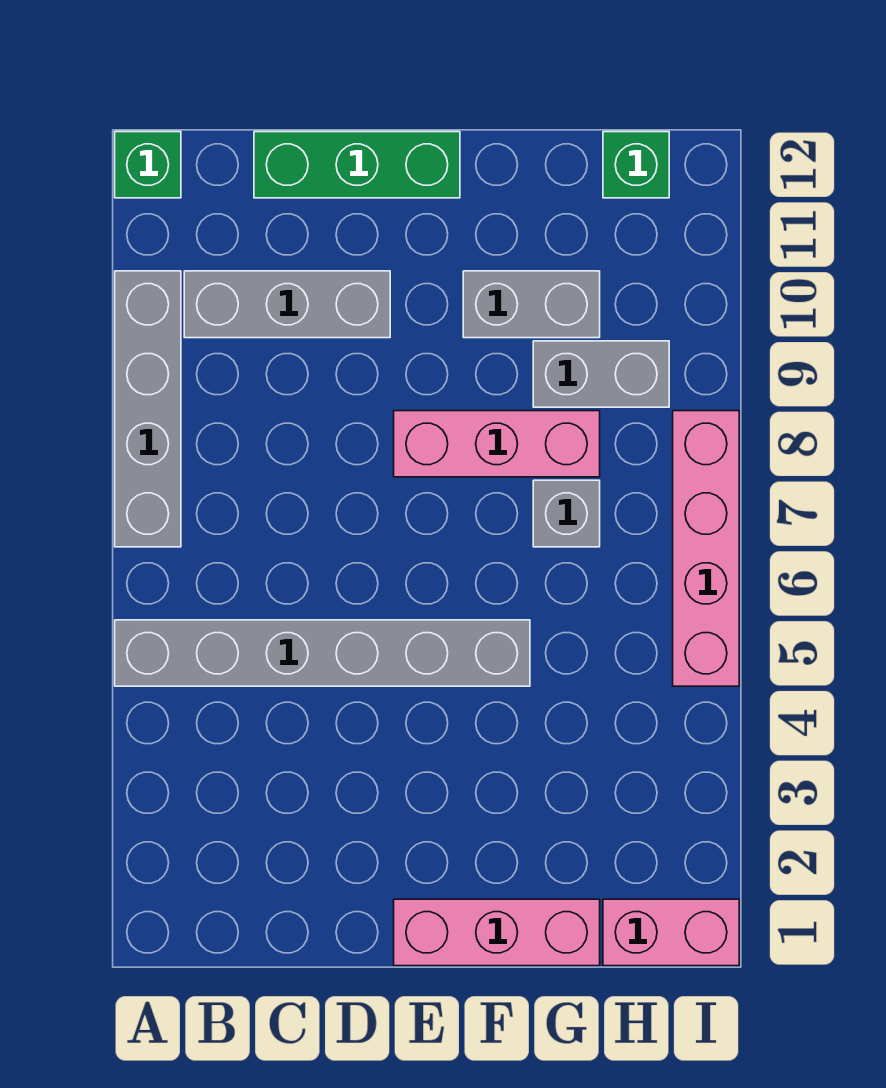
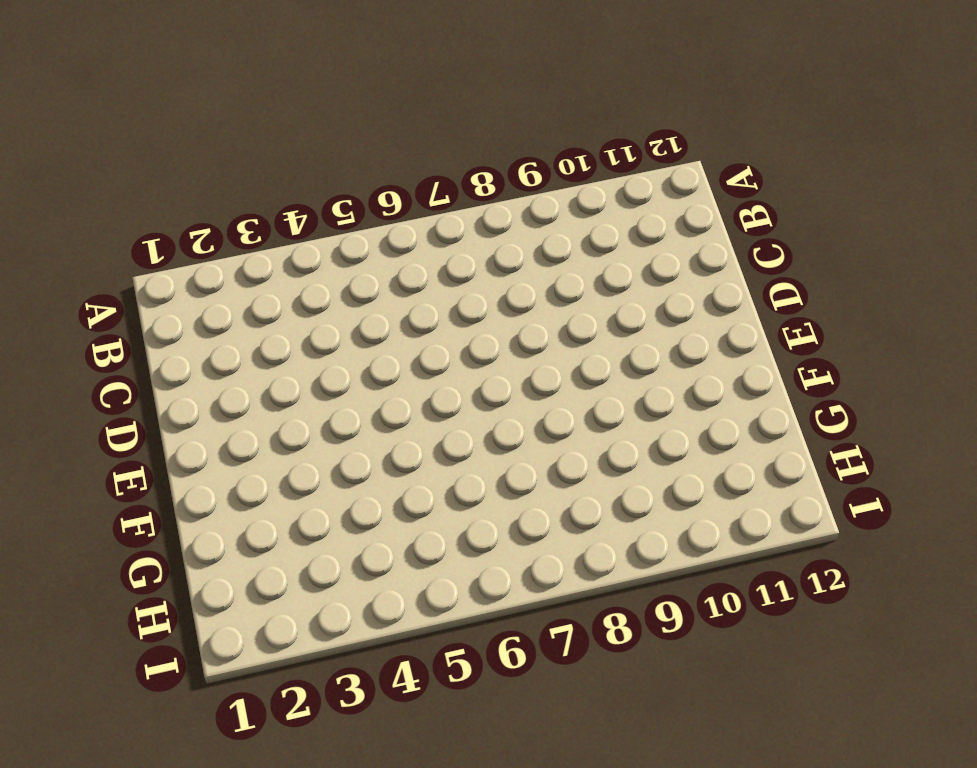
none -> grey 1x6 brick [115,620,530,686]
none -> grey 1x4 brick [115,271,181,547]
none -> green 1x1 brick [115,132,181,198]

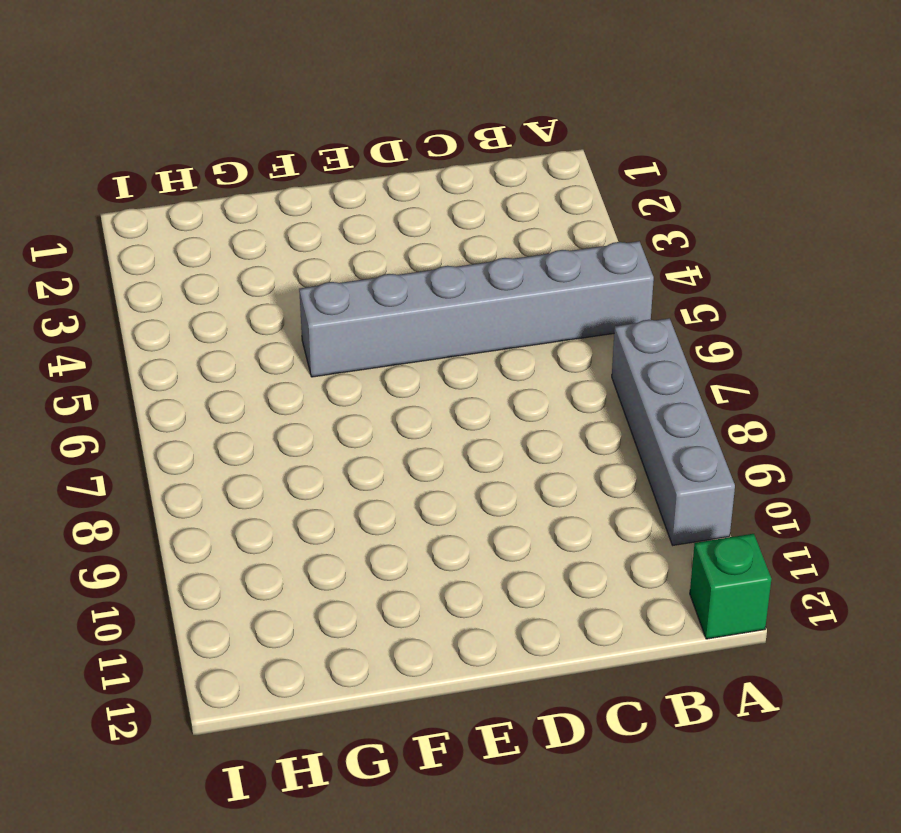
none -> grey 1x3 brick [184,271,390,338]
none -> green 1x3 brick [254,132,460,198]
none -> pink 1x3 brick [394,899,600,966]

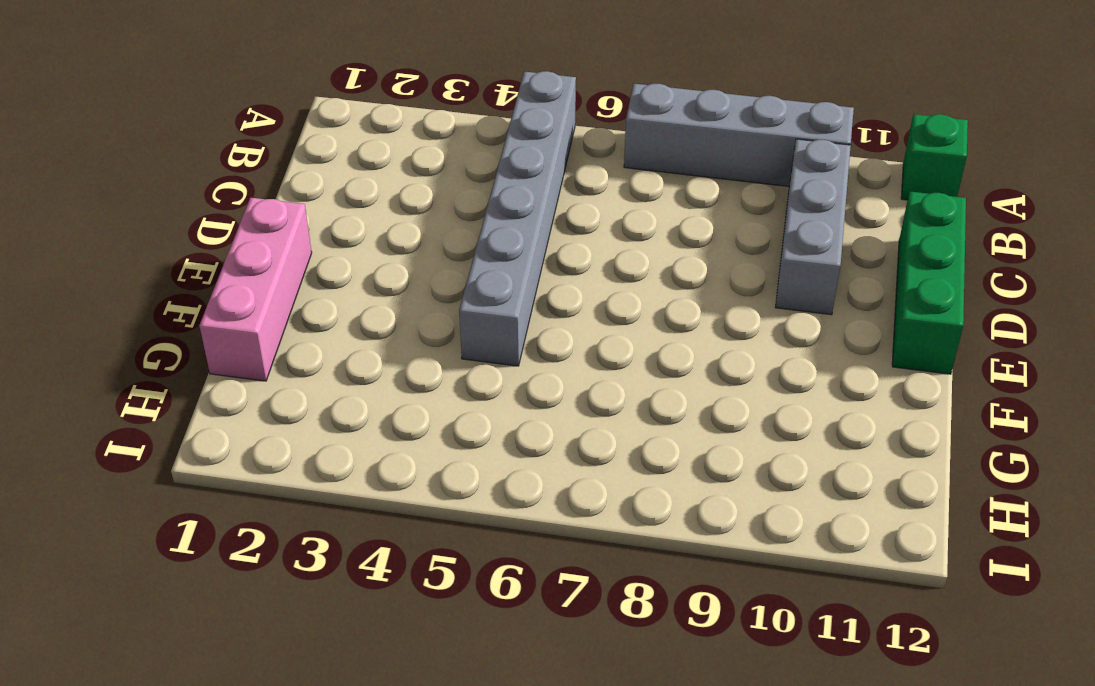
none -> pink 1x3 brick [394,411,600,477]
none -> grey 1x2 brick [463,271,600,338]
none -> grey 1x1 brick [533,480,600,547]

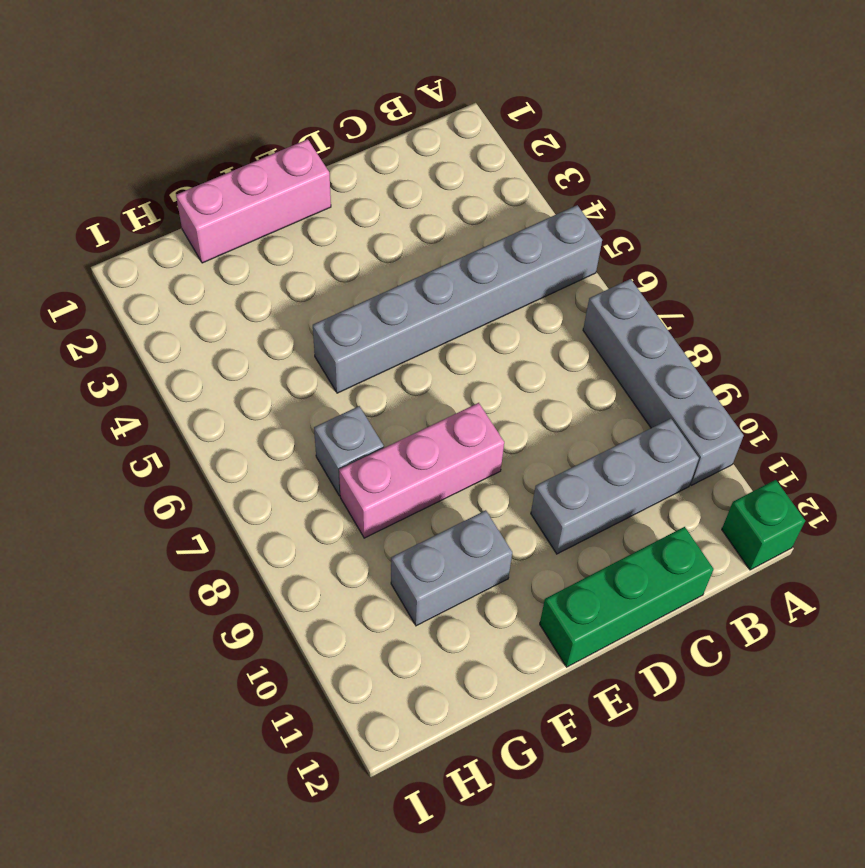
none -> grey 1x2 brick [533,341,669,407]
none -> pink 1x2 brick [603,899,739,966]
none -> green 1x1 brick [603,132,669,198]

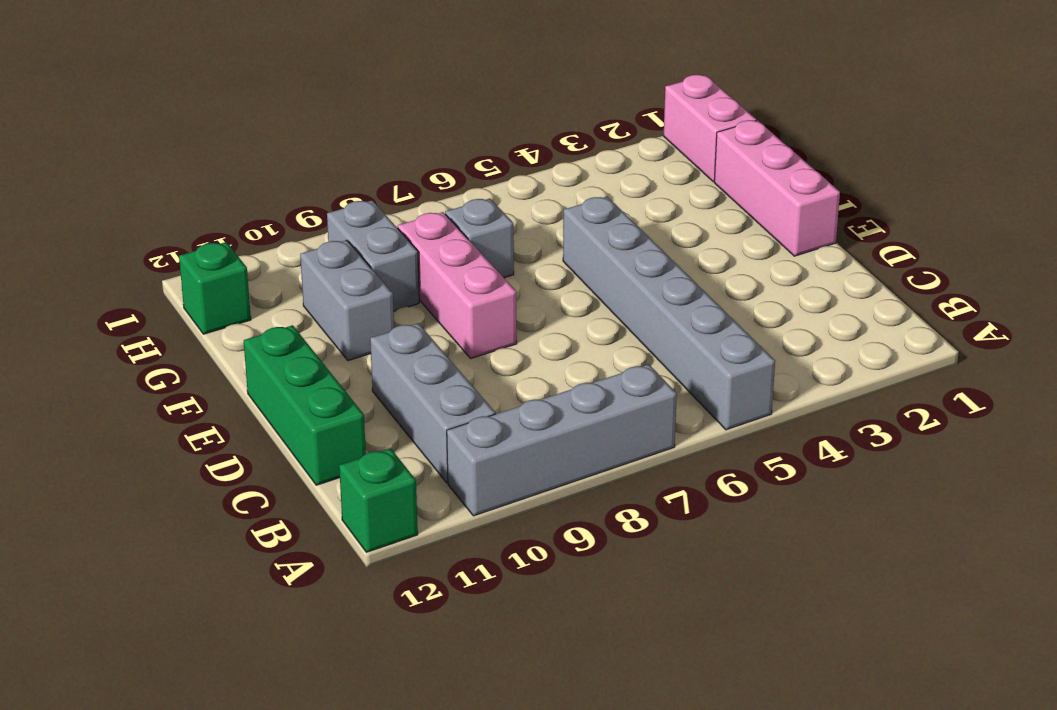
none -> pink 1x4 brick [673,411,739,686]

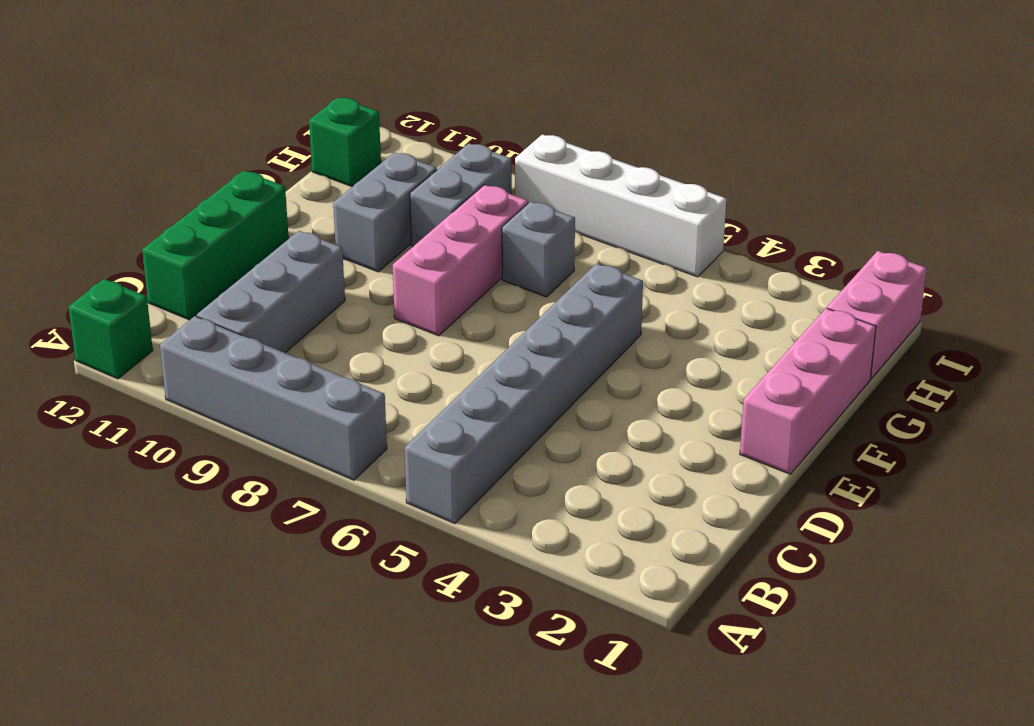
white 1x4 brick [515,134,726,277] -> pink 1x4 brick [673,411,739,686]

